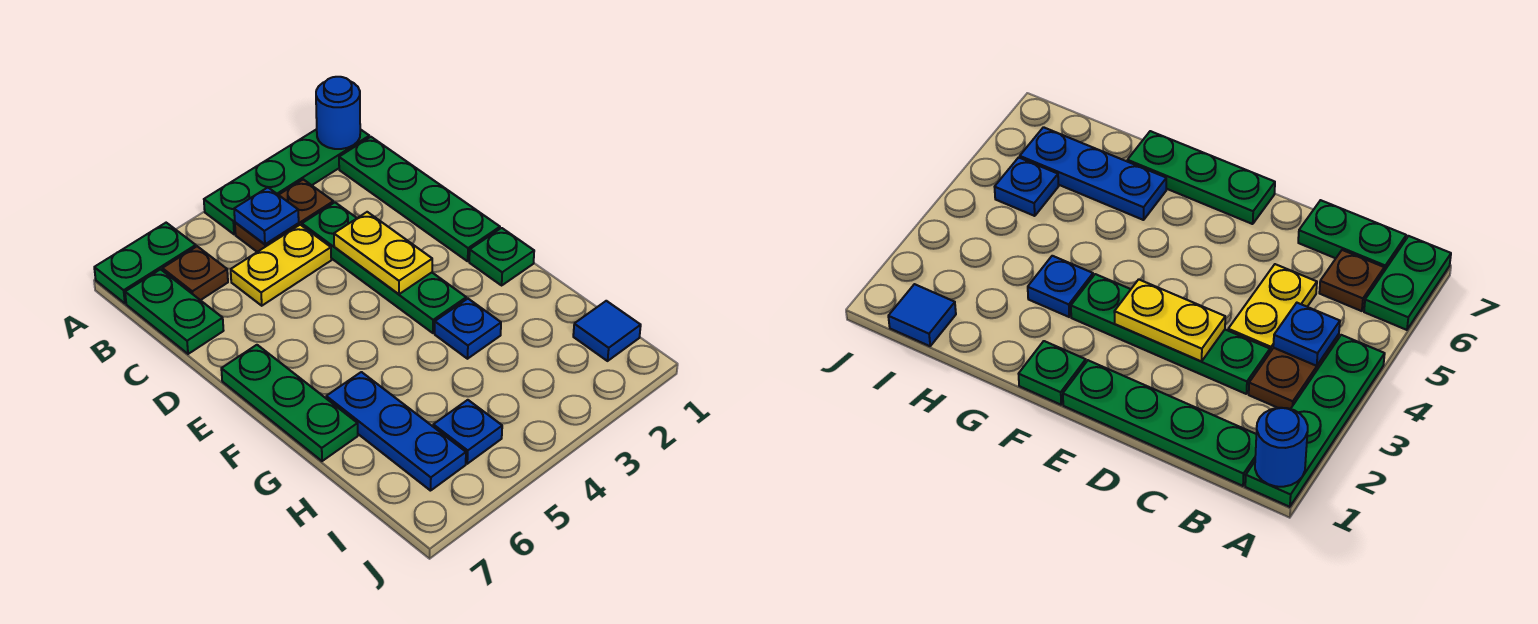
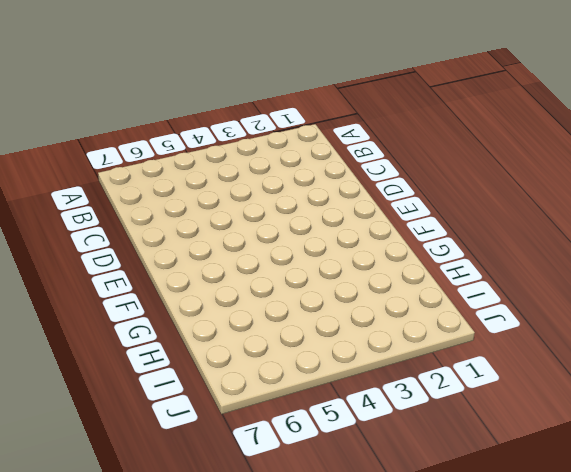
none -> green 1x4 plate [204,129,369,234]
none -> green 1x2 plate [94,223,196,303]
none -> green 1x4 plate [339,137,500,261]

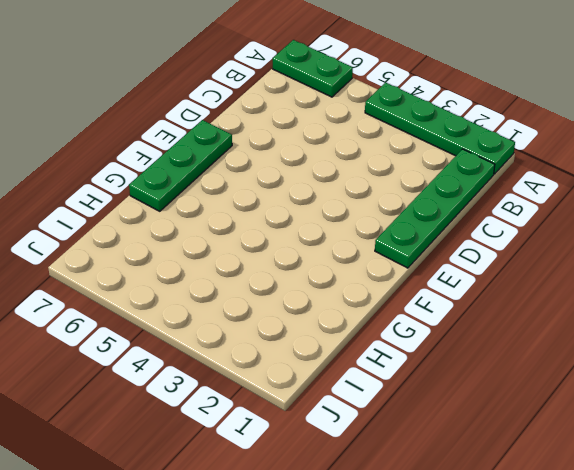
none -> brown 1x2 plate [235,179,333,252]
none -> brown 1x1 plate [162,246,228,300]
none -> green 1x2 plate [125,269,224,354]

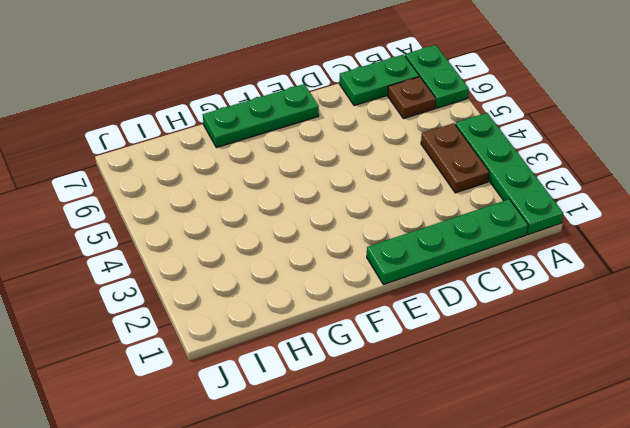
none -> green 1x4 plate [302,203,466,333]
none -> yellow 1x2 plate [231,225,331,306]
none -> green 1x1 plate [469,228,534,285]

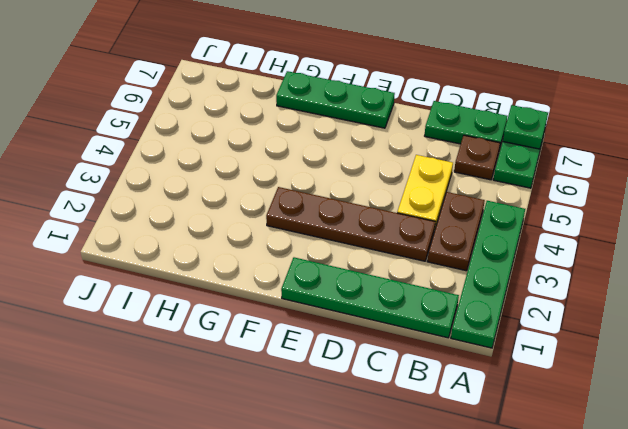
green 1x1 plate [503,105,548,149] -> green 1x1 plate moved to [469,228,534,285]
brown 1x4 plate [266,187,435,261] -> green 1x4 plate [302,203,466,333]
none -> blue 1x1 plate [435,299,501,359]
none -> blue 1x3 plate [326,372,466,491]
none -> blue 1x1 tile [573,301,641,361]

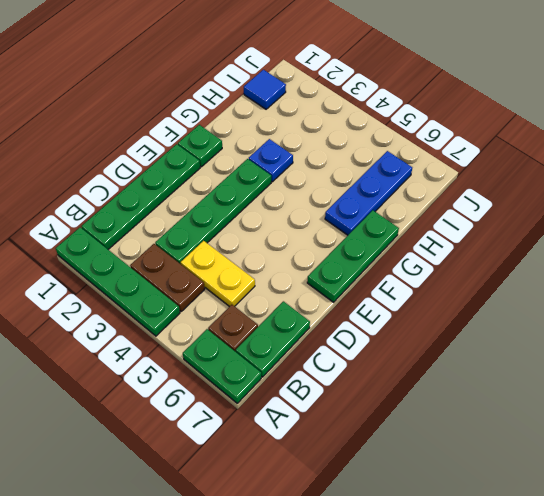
none -> blue 1x1 plate [433,400,502,464]
none -> blue 1x1 round brick [316,77,360,149]
none -> blue 1x1 plate [234,188,299,244]

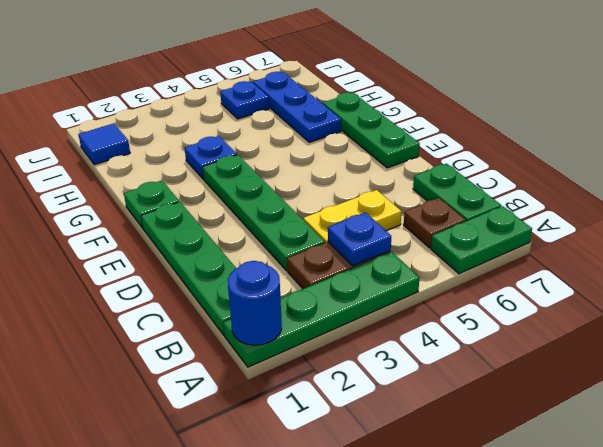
none -> yellow 1x2 plate [334,212,432,294]

